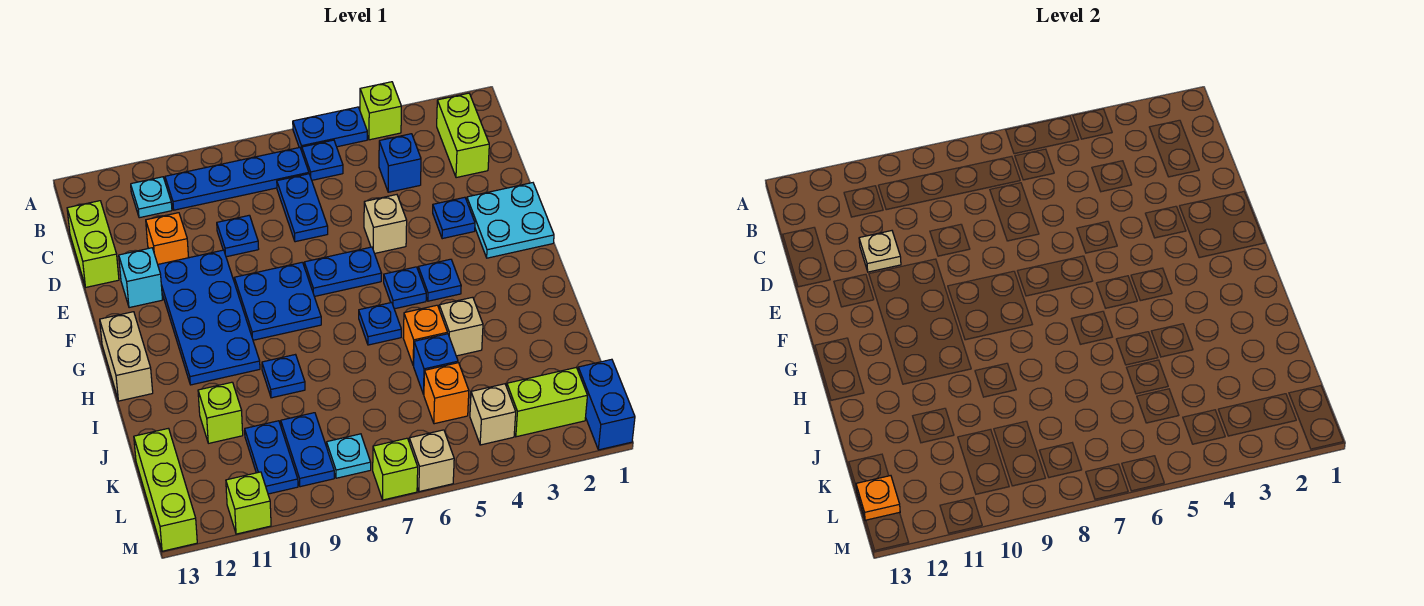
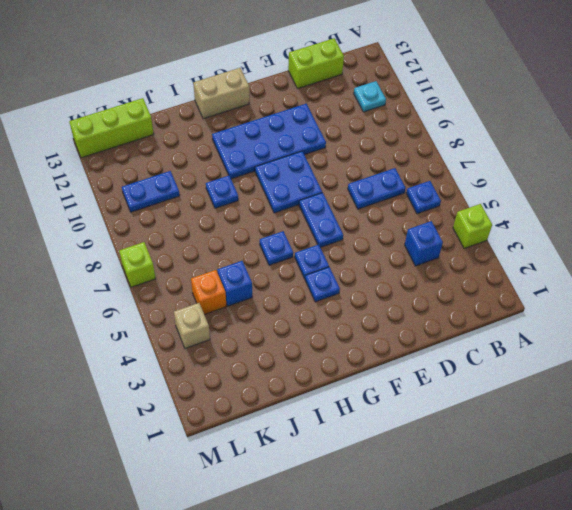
none -> blue 1x2 plate [293,107,367,151]
none -> lime 1x2 brick [437,93,489,178]
none -> blue 1x4 plate [165,147,309,210]
none -> blue 1x1 plate [217,215,259,257]

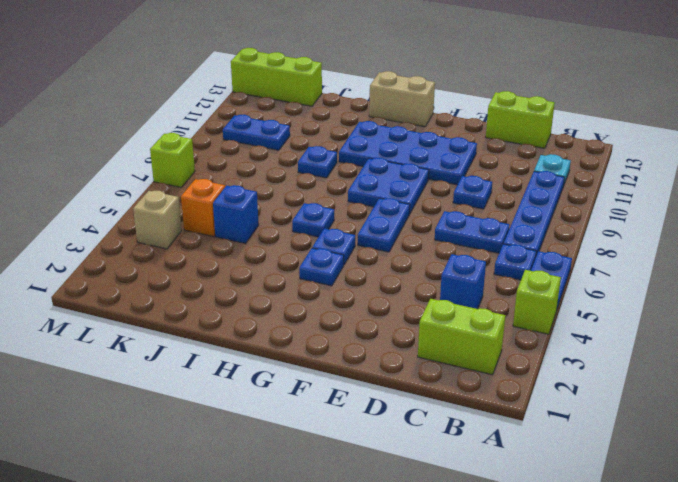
none -> orange 1x1 brick [146,213,189,264]
none -> cyan 2x2 plate [467,183,554,258]
none -> blue 1x1 plate [433,197,475,239]
none -> tan 1x1 brick [364,195,407,253]

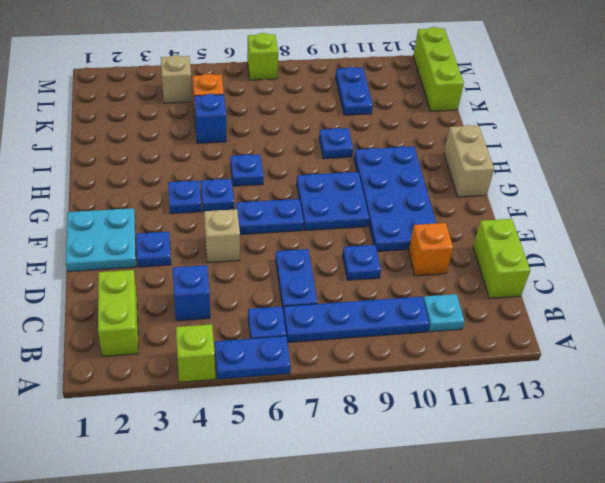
none -> cyan 1x1 brick [119,248,162,308]
none -> tan 1x1 brick [439,297,483,356]
none -> orange 1x1 brick [403,305,448,366]
none -> lime 1x1 brick [198,382,243,443]

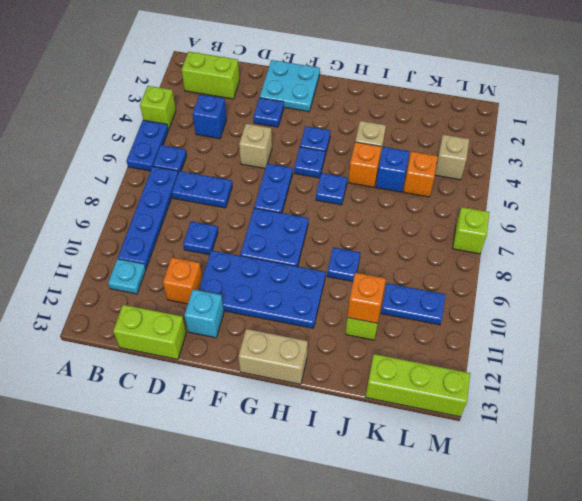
orange 1x1 brick [347,273,386,323] -> none
none -> blue 1x2 plate [281,413,334,487]
none -> blue 1x2 brick [578,359,635,450]
none -> lime 1x2 brick [507,368,587,437]
none -> cyan 1x1 plate [327,434,371,478]

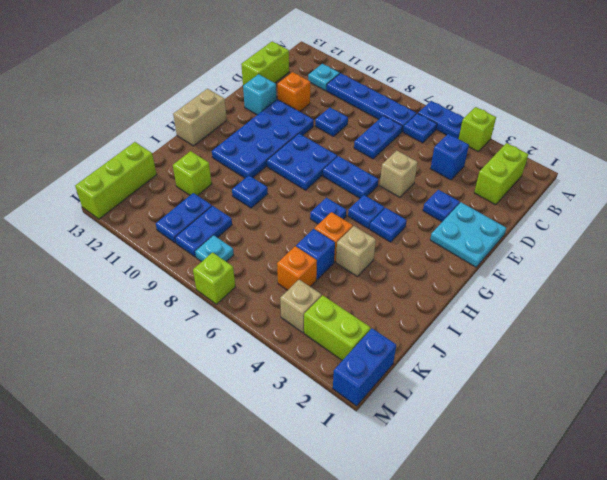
none -> tan 1x1 brick [409,430,454,492]
none -> lime 1x1 brick [226,472,271,534]
none -> tan 1x1 plate [859,231,901,272]
none -> orange 1x1 plate [856,476,900,521]

